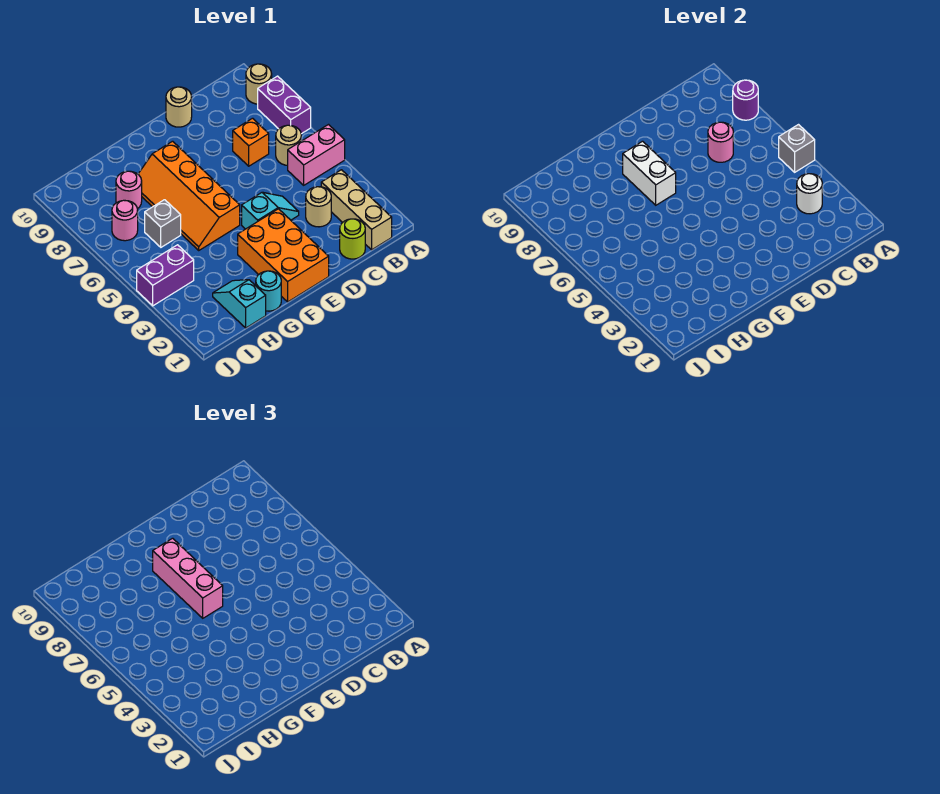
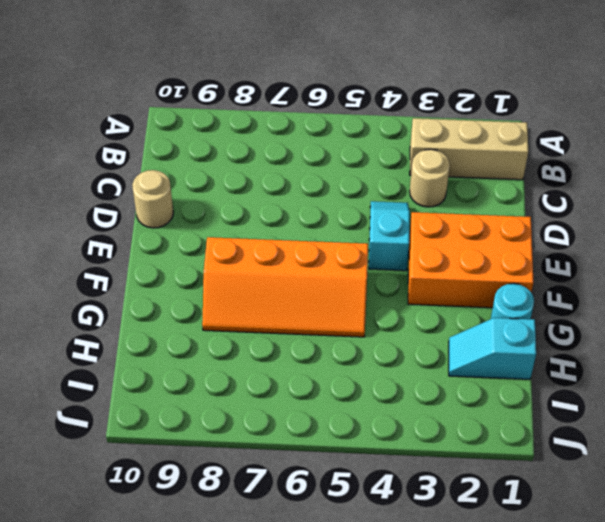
none -> pink 1x2 brick [288,125,345,185]
none -> purple 1x2 brick [258,76,311,134]
none -> tan 1x1 round brick [246,64,272,104]

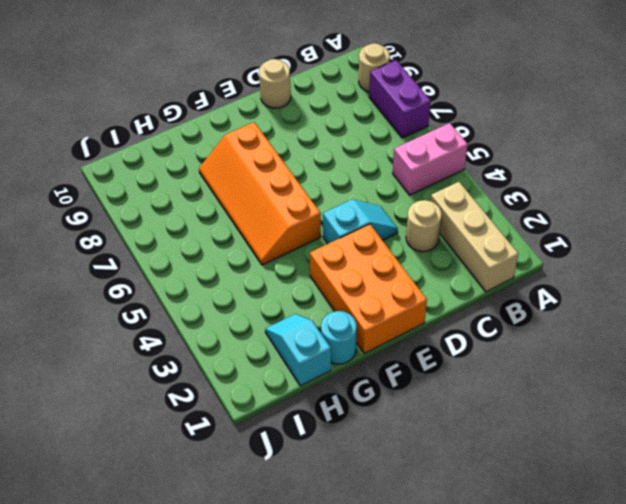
none -> tan 1x1 round brick [276,125,301,165]
none -> lime 1x1 round brick [340,219,365,259]
none -> orange 1x1 brick [233,118,269,166]

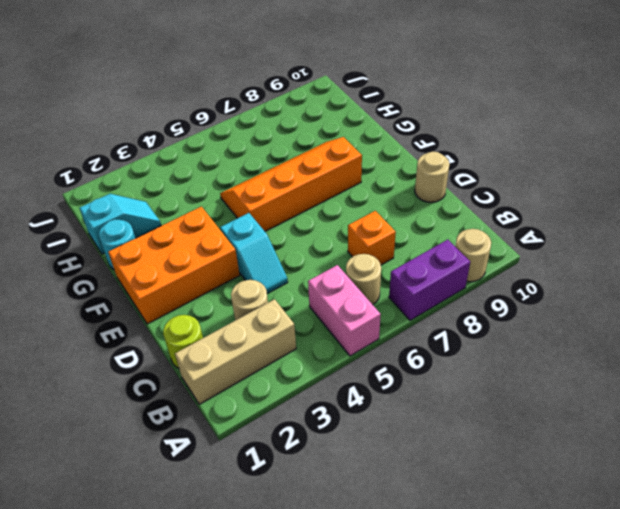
none -> grey 1x1 brick [145,200,181,247]
none -> pink 1x1 round brick [116,171,142,209]
none -> purple 1x2 brick [137,245,194,306]

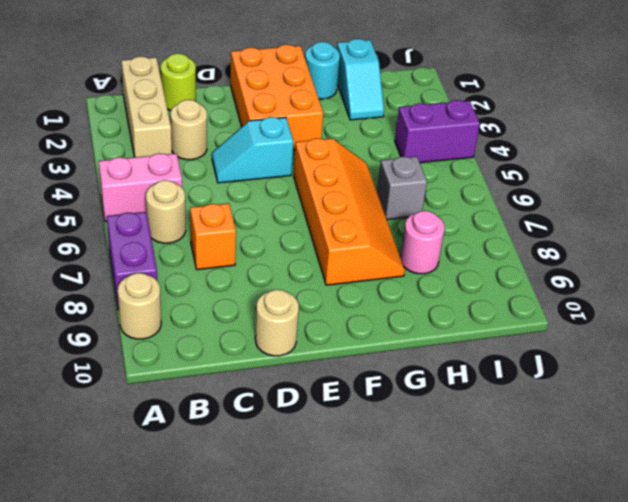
none -> pink 1x1 round brick [112,200,138,241]
none -> grey 1x1 brick [779,125,815,172]
none -> purple 1x1 round brick [733,80,758,120]

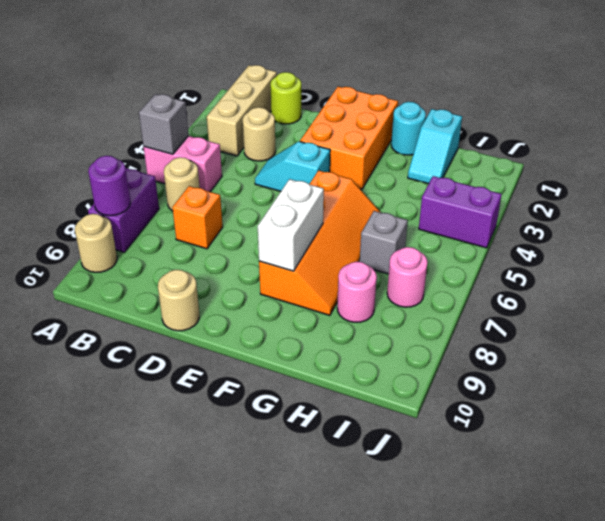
none -> white 1x1 round brick [797,174,822,214]
none -> pink 1x1 round brick [708,122,733,162]
none -> pink 1x3 brick [153,538,223,618]

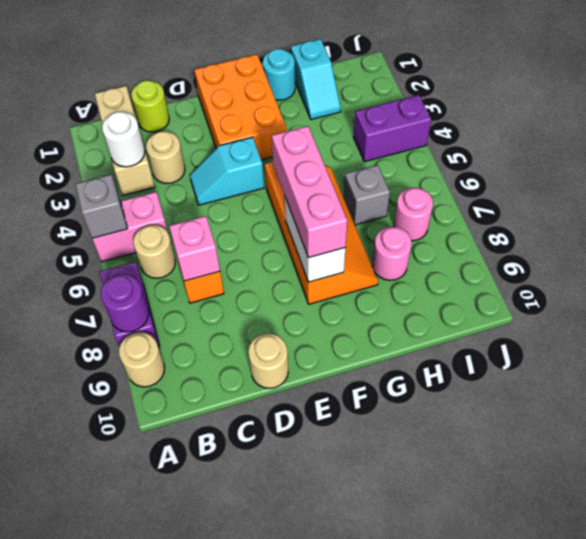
pink 1x1 brick [169,216,220,281] -> pink 1x1 round brick [708,122,733,162]

